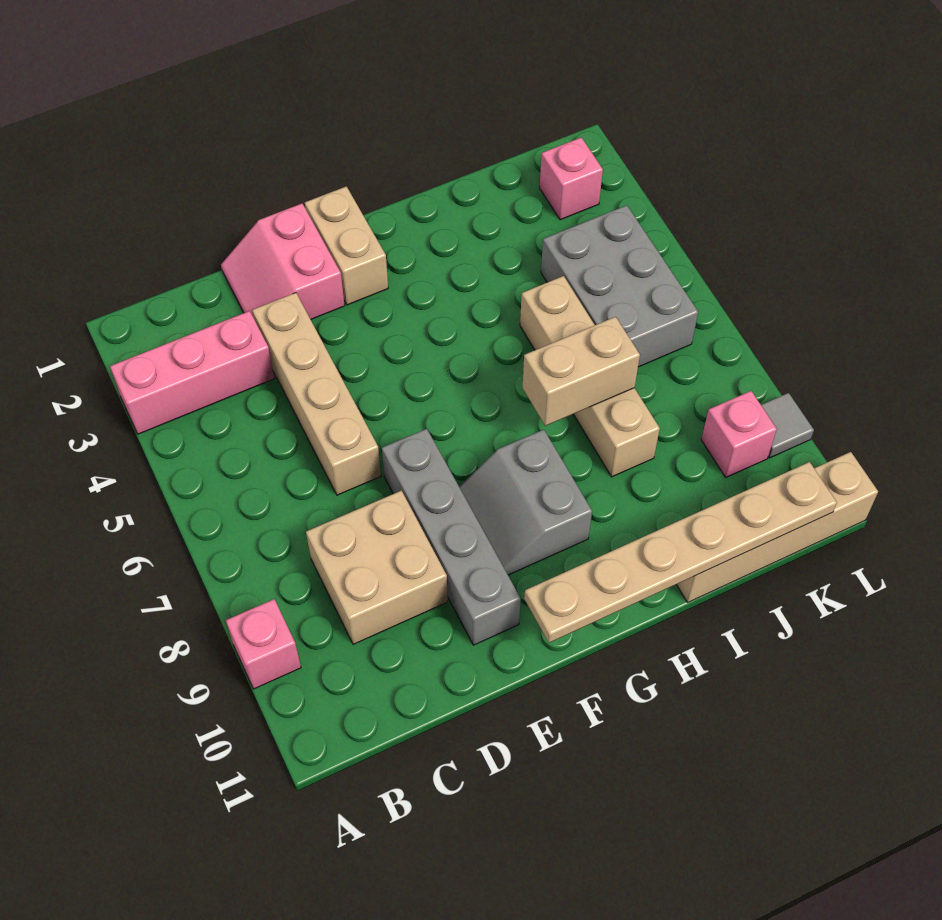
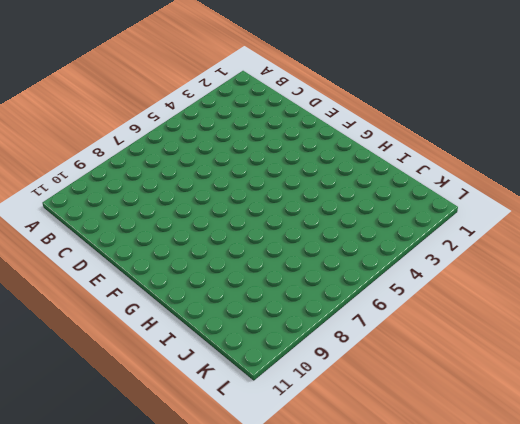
none -> pink 1x3 brick [110,311,275,434]
none -> pink 1x1 brick [226,599,301,689]
none -> tan 2x2 brick [306,491,448,644]

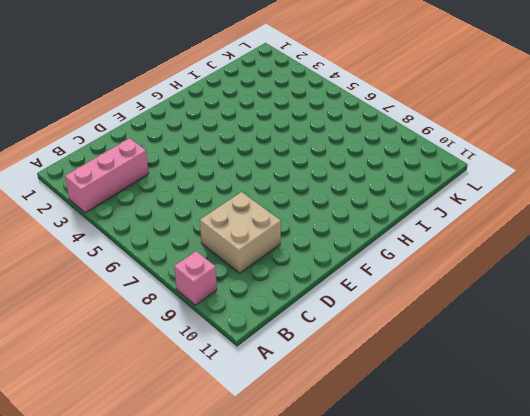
none -> pink 2x2 slope [221,204,345,319]
none -> tan 1x4 brick [252,293,381,495]
none -> grey 1x4 brick [382,429,521,645]

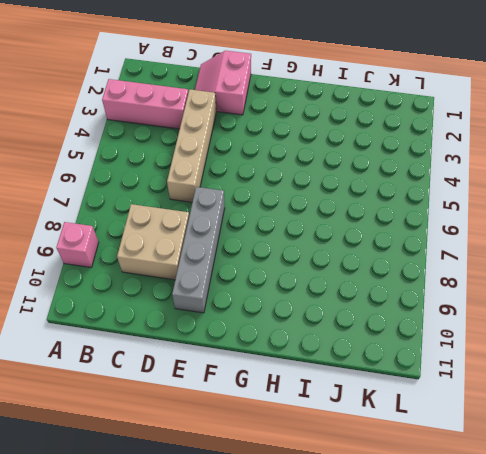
none -> tan 1x2 brick [305,186,388,305]
none -> grey 2x2 slope [459,430,592,575]
none -> tan 1x4 brick [520,276,660,477]

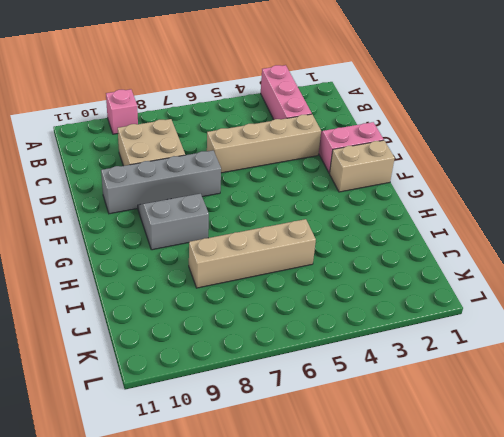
none -> tan 1x4 brick [676,452,878,602]
none -> grey 2x3 brick [541,205,698,367]
none -> pink 1x1 brick [540,137,603,220]

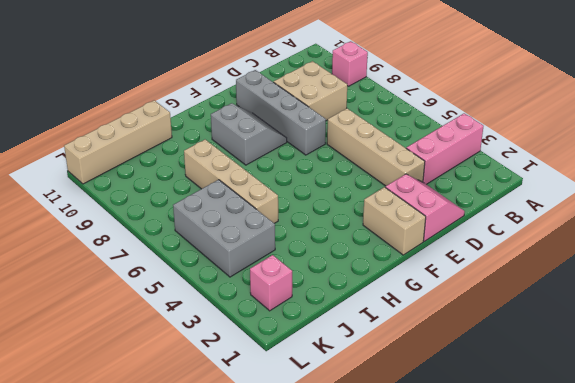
none -> pink 1x1 brick [701,391,777,477]
none -> grey 1x1 tile [761,393,814,458]
none -> tan 1x6 plate [524,462,837,643]

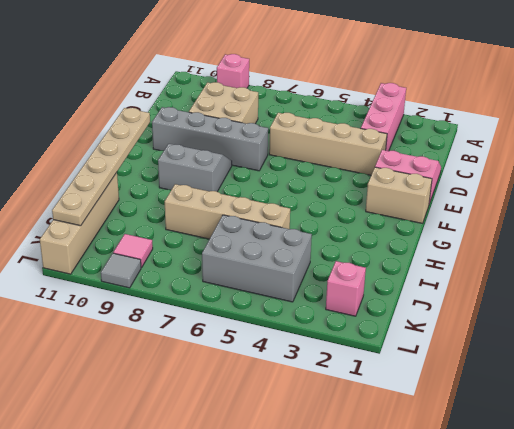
pink 1x1 tile [113,234,153,268] -> pink 1x1 brick [701,391,777,477]
none -> tan 1x2 brick [522,317,640,426]

